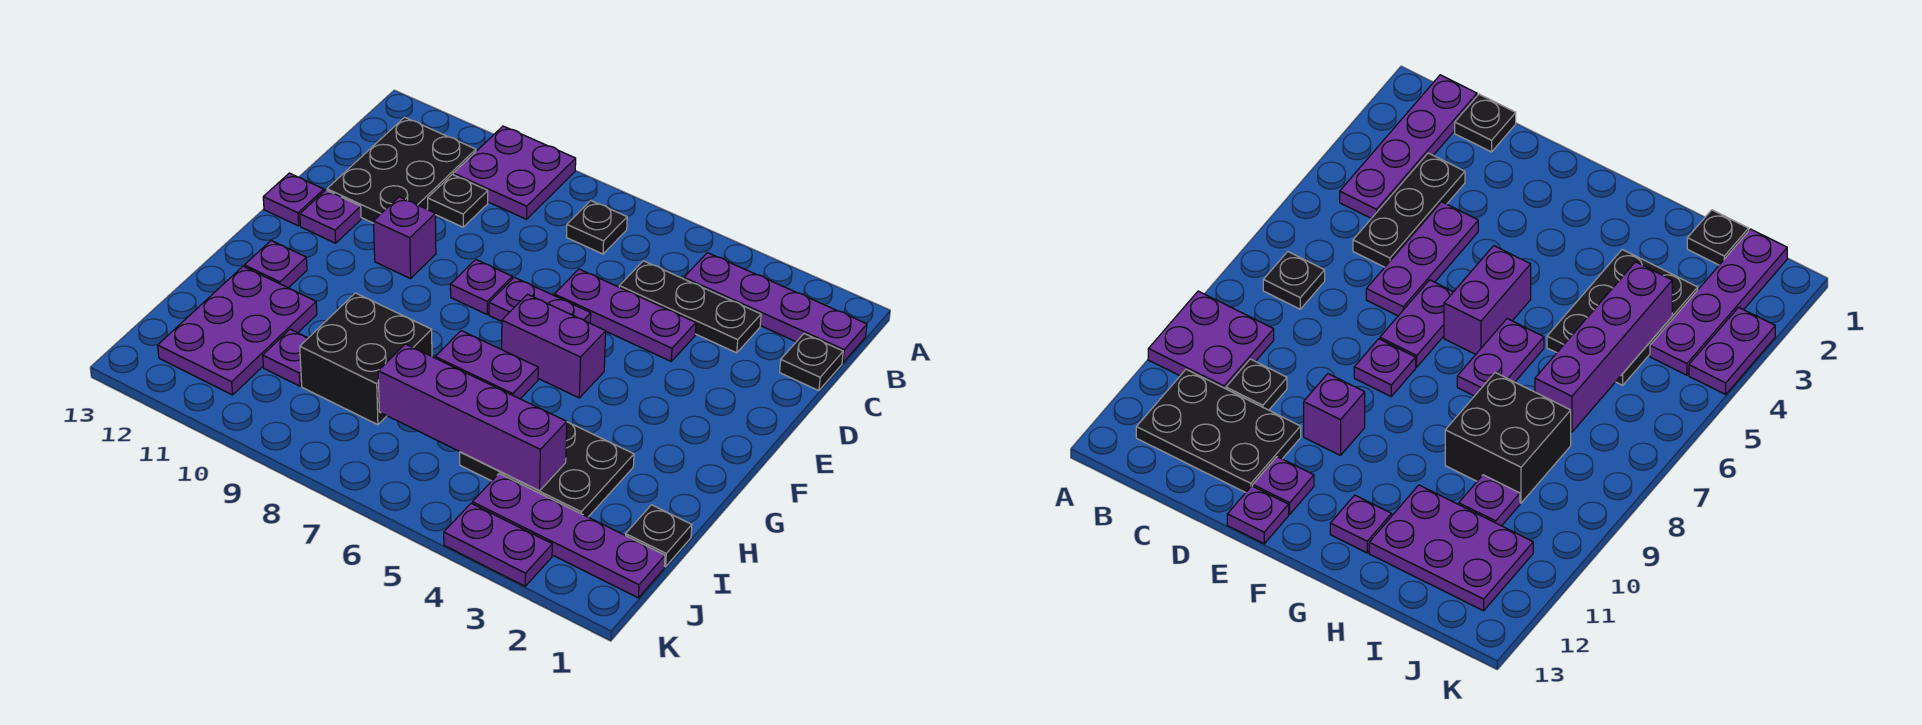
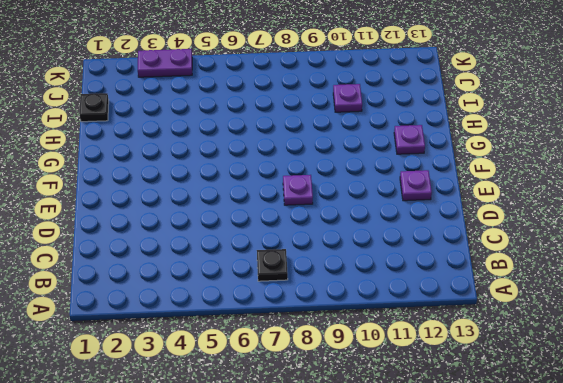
none -> purple 2x2 plate [453,126,576,219]
none -> purple 1x4 plate [684,253,867,363]
none -> black 2x3 plate [327,117,476,223]

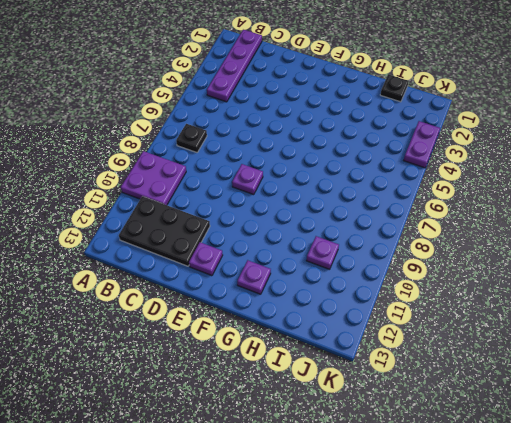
none -> black 1x1 plate [780,334,843,391]
none -> black 1x3 plate [619,261,761,353]
none -> black 1x1 plate [428,174,488,227]

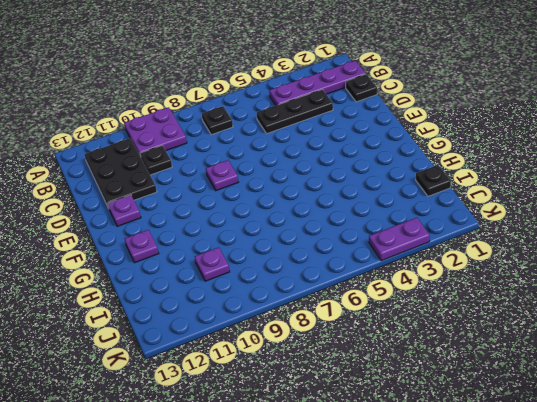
none -> purple 1x3 plate [554,269,696,361]
none -> purple 1x2 plate [489,277,591,323]
none -> purple 1x1 brick [374,197,436,279]

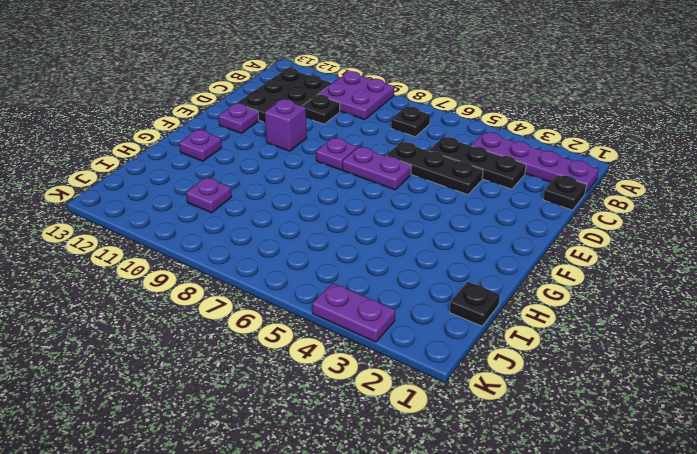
black 1x3 plate [386,142,483,195] -> purple 1x3 plate [554,269,696,361]
none -> purple 1x1 plate [263,173,324,226]
none -> purple 1x2 brick [502,295,606,398]
none -> purple 1x2 plate [435,331,538,399]

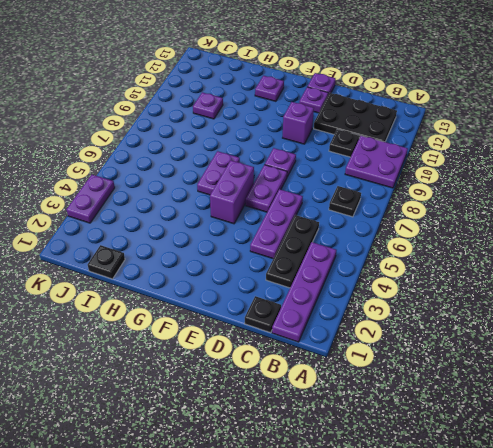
none -> black 2x3 plate [460,422,634,517]
none -> black 2x2 brick [300,293,432,425]
none -> purple 2x3 plate [158,266,317,395]

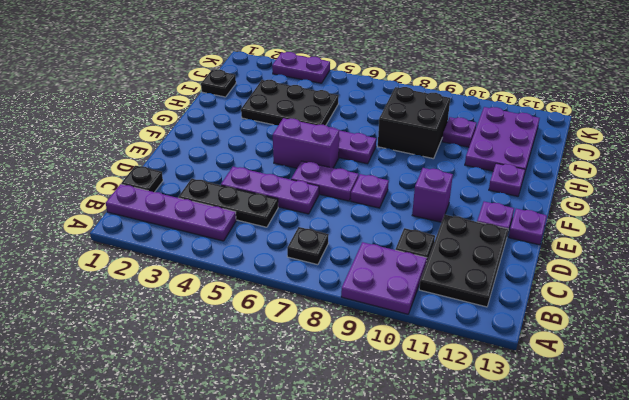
none -> purple 1x4 plate [472,474,665,598]
none -> purple 1x4 brick [378,344,567,491]

